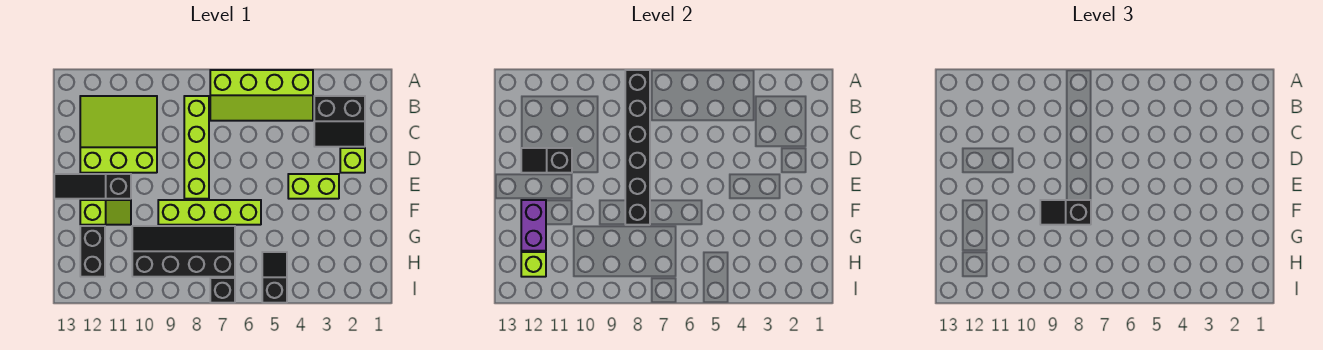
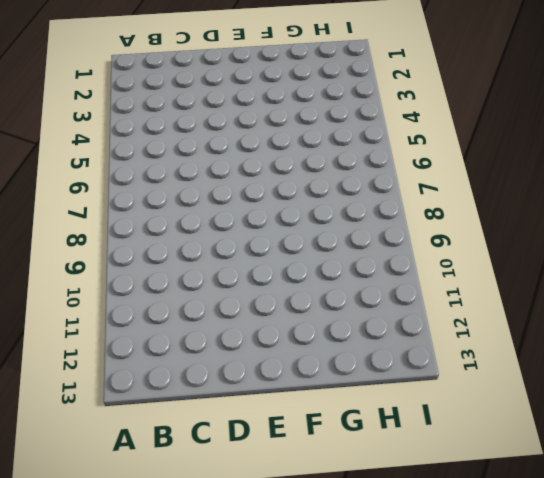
none -> lime 2x4 slope [210,70,313,121]
none -> black 2x2 slope [314,96,365,147]
none -> lime 1x4 brick [184,96,209,199]

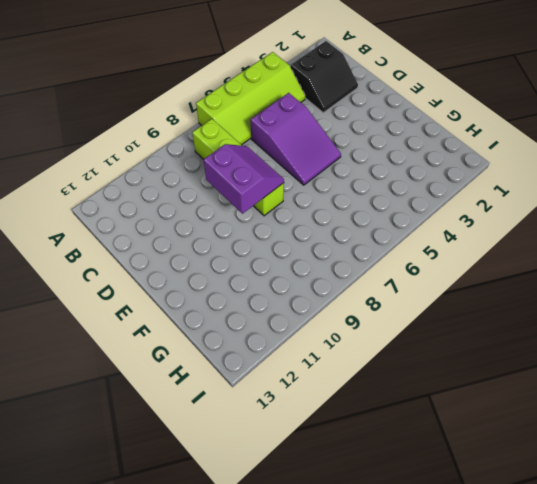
purple 2x3 slope [251,93,341,185] -> none
purple 2x2 slope [204,144,284,214] -> black 1x6 brick [625,70,650,225]
none -> lime 3x3 slope [80,96,157,173]
none -> lime 1x1 brick [340,148,365,173]
none -> lime 1x2 brick [288,174,339,199]

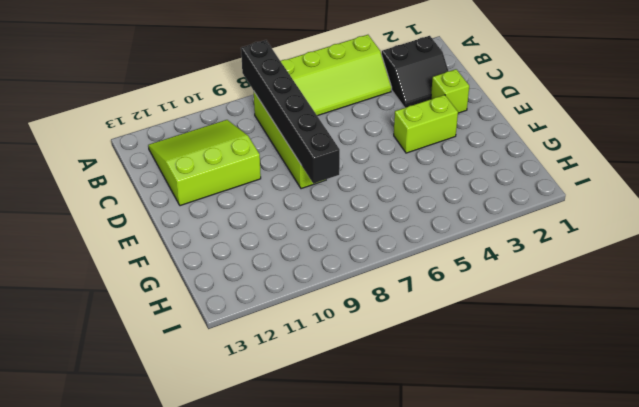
none -> black 1x3 slope [54,174,131,199]
none -> lime 1x4 brick [158,200,261,225]
none -> lime 1x2 slope [80,200,131,225]

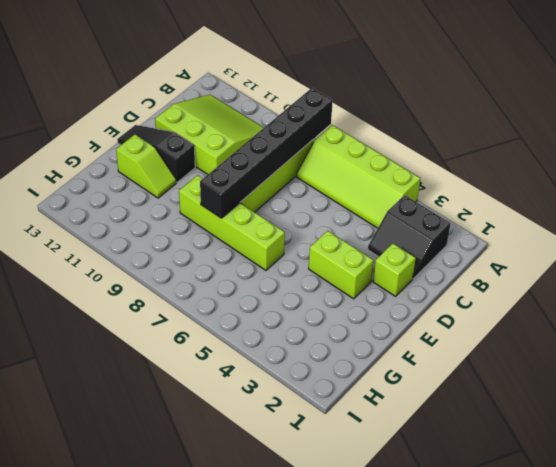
none -> black 2x4 slope [132,226,235,277]
none -> black 1x2 brick [80,226,105,277]
none -> black 1x2 slope [262,252,287,303]

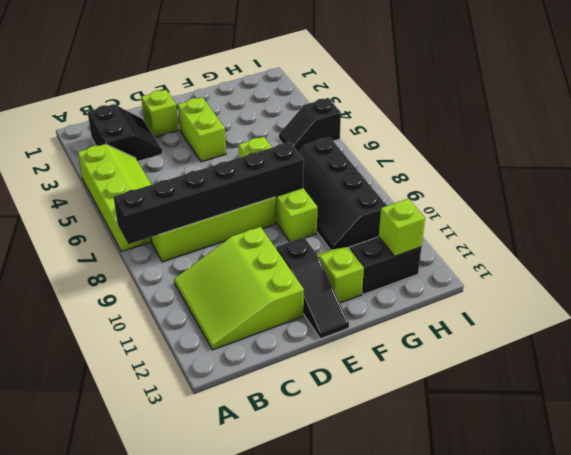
none -> black 1x1 brick [210,278,235,303]
none -> black 1x2 slope [521,148,572,173]
none -> purple 1x2 brick [521,200,546,251]

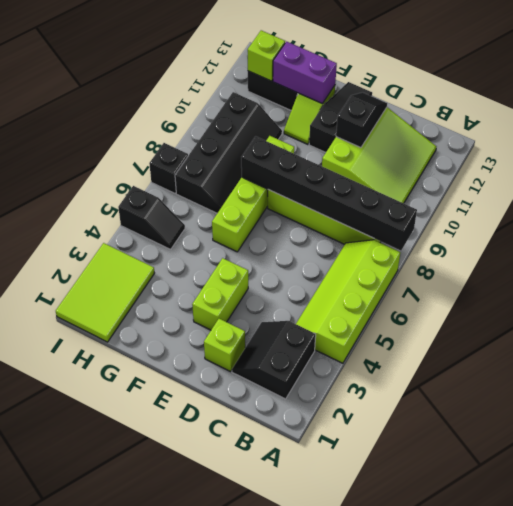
lime 2x3 tile [56,243,154,342] -> none
none -> black 1x2 slope [1040,200,1091,225]

